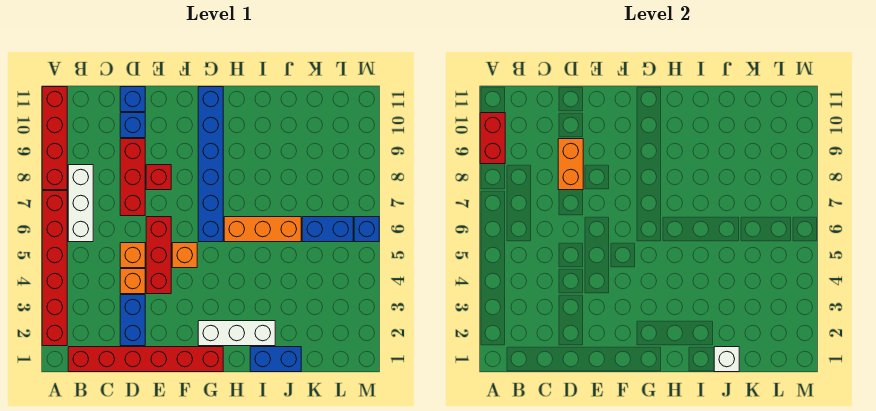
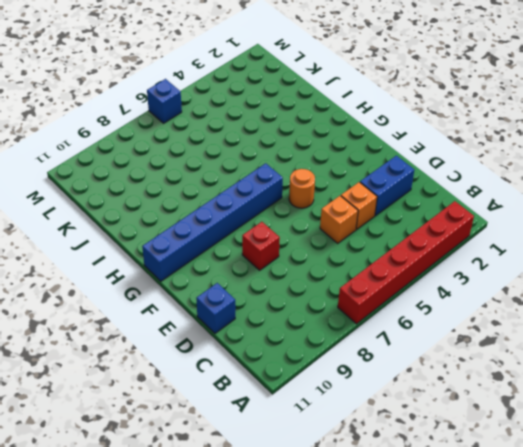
orange 1x1 round brick [289,169,315,208] -> orange 1x1 brick [172,243,197,268]
none -> red 1x4 brick [42,87,67,190]
none -> red 1x6 brick [68,347,223,372]
none -> white 1x3 brick [68,165,93,242]

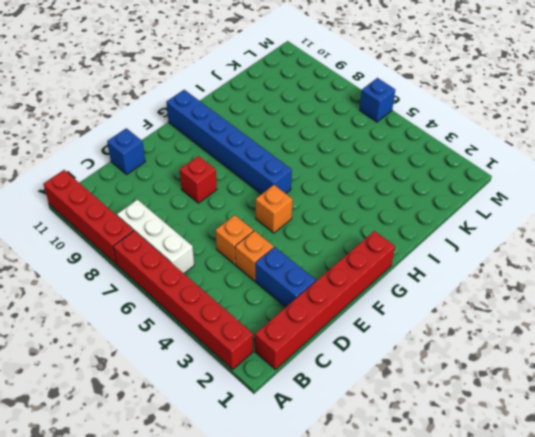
none -> red 1x3 brick [120,139,145,216]
none -> blue 1x1 brick [120,113,145,138]
none -> red 1x3 brick [146,217,171,294]

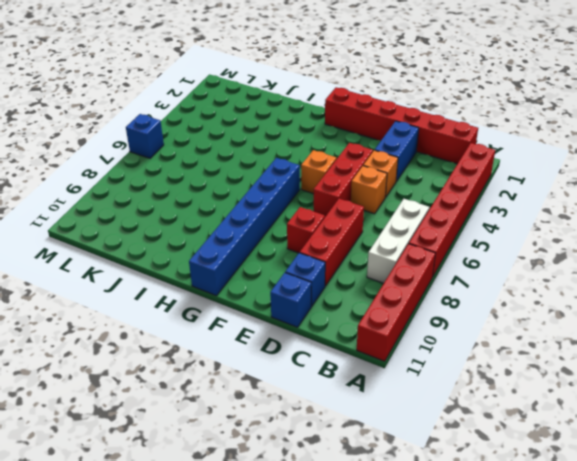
none -> white 1x3 brick [198,321,275,346]
none -> orange 1x3 brick [224,217,301,242]
none -> blue 1x2 brick [250,347,301,372]

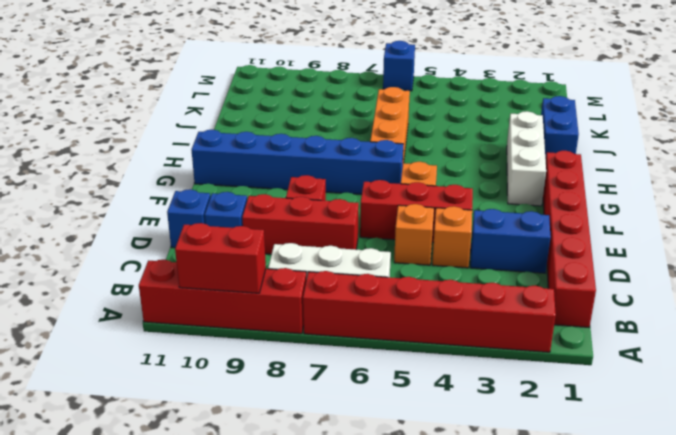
none -> blue 1x2 brick [302,217,353,242]
none -> orange 1x2 brick [558,139,583,190]
none -> white 1x1 brick [714,347,739,372]

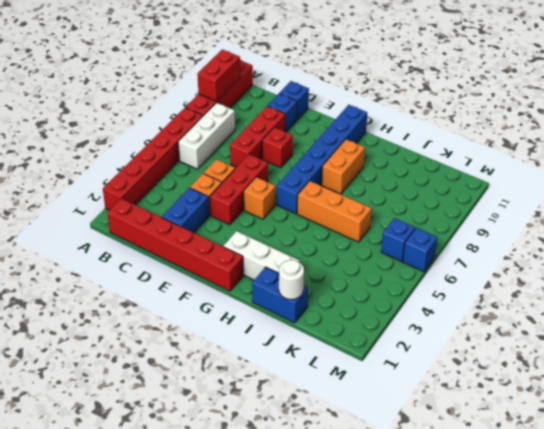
orange 1x2 brick [322,139,365,194] -> orange 1x2 brick moved to [558,139,583,190]
white 1x1 round brick [279,260,304,299] -> white 1x1 brick [714,347,739,372]
blue 1x1 brick [381,218,415,262] -> blue 1x2 brick [302,217,353,242]

